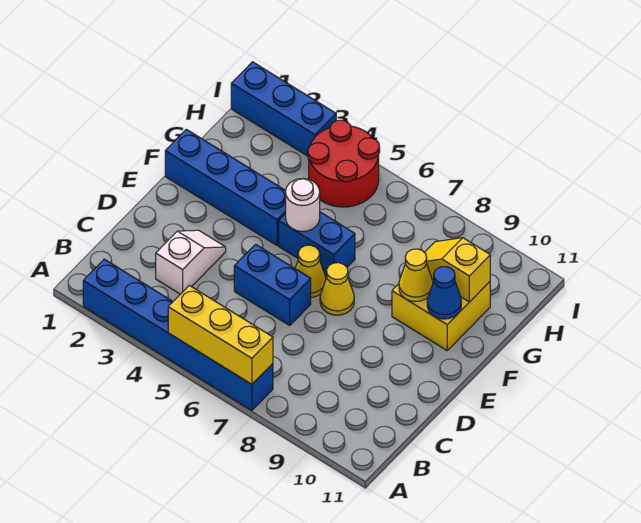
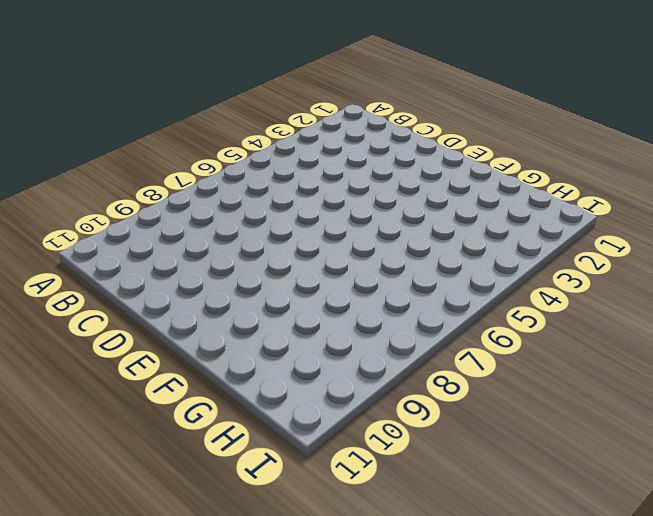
none -> blue 1x6 brick [83,259,273,410]
none -> white 1x2 slope [156,230,226,294]
none -> blue 1x2 brick [234,244,311,325]

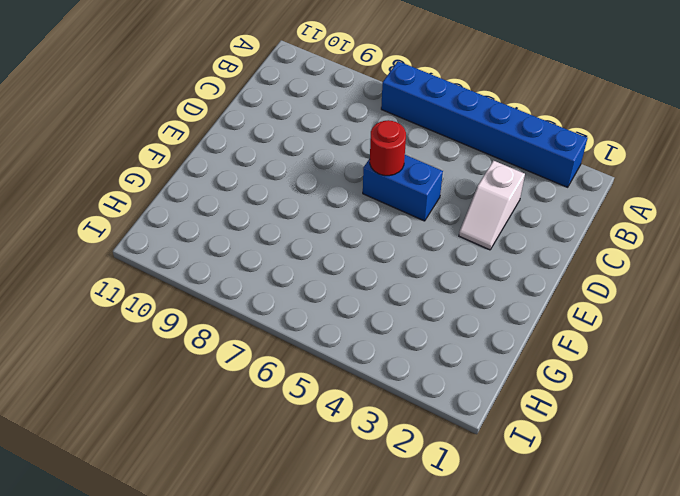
red 1x1 round brick [370,120,406,176] -> none
none -> yellow 1x1 cone [295,245,326,297]
none -> yellow 1x1 cone [320,263,354,315]
none -> blue 1x4 brick [165,129,286,245]

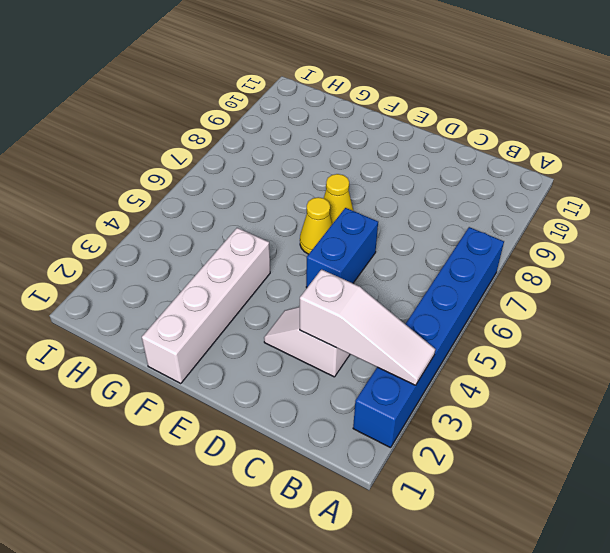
white 1x3 slope [300,269,435,385] -> none
white 1x4 brick [142,228,270,384] -> blue 1x4 brick [165,129,286,245]
none -> blue 1x2 brick [279,212,355,276]
none -> yellow 2x2 brick [392,279,490,350]
none -> red 2x2 round brick [308,120,380,207]

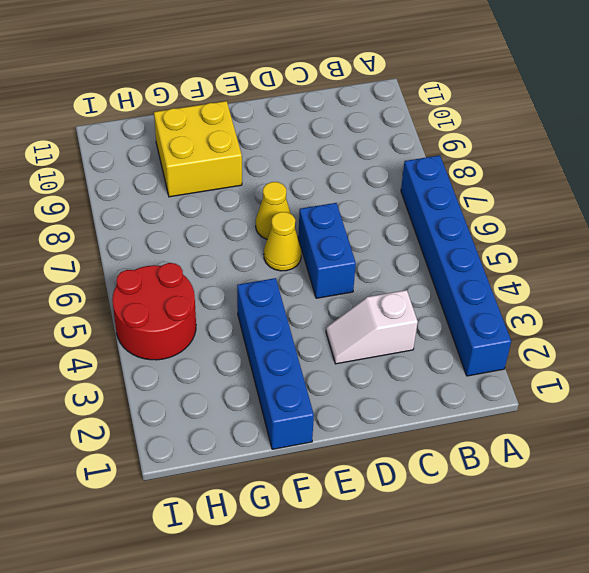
none -> blue 1x2 brick [279,212,355,276]
none -> blue 1x3 brick [231,62,336,156]
none -> yellow 1x3 brick [168,286,273,384]

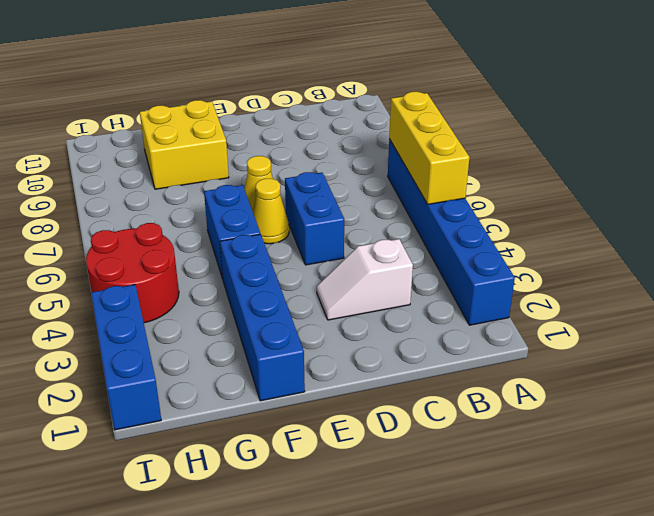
none -> white 1x1 round brick [286,178,320,232]
none -> yellow 1x1 cone [399,249,433,302]
none -> blue 1x1 cone [427,266,461,319]

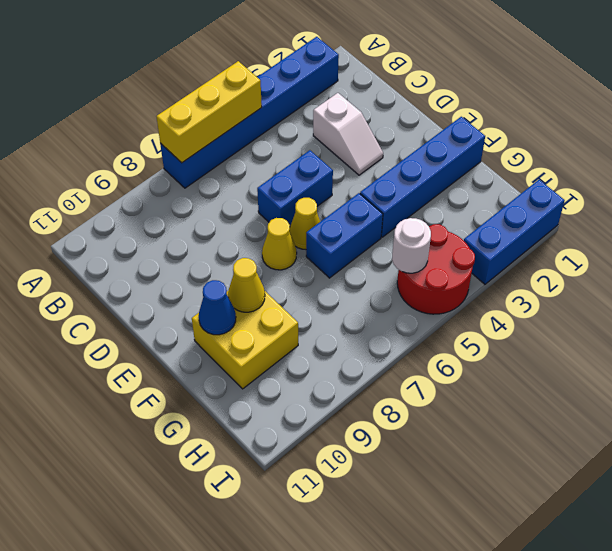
white 1x1 round brick [392,218,431,273] -> white 1x1 round brick moved to [286,178,320,232]
none -> yellow 1x2 slope [425,238,490,302]

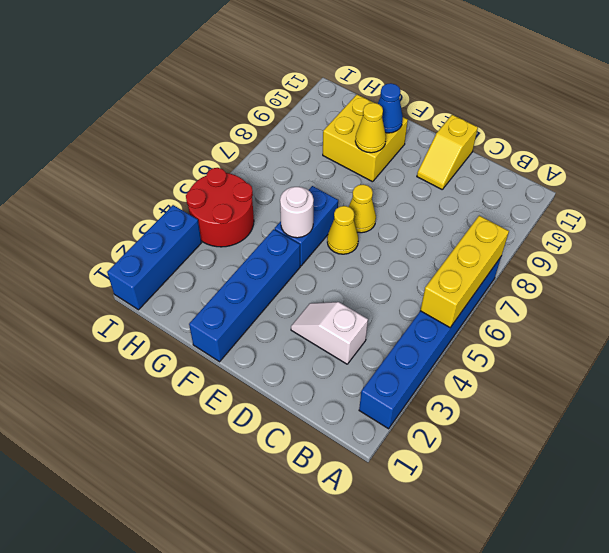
yellow 1x2 slope [417,115,478,189] -> yellow 1x2 slope moved to [425,238,490,302]
none -> blue 1x2 brick [234,244,311,325]

